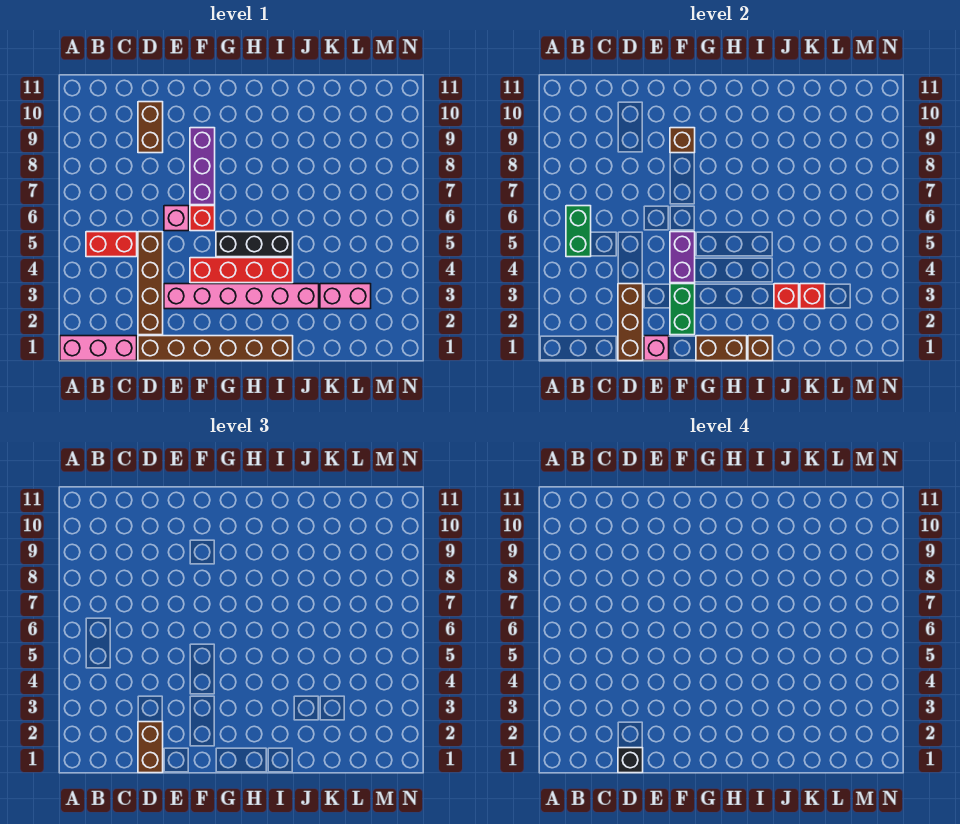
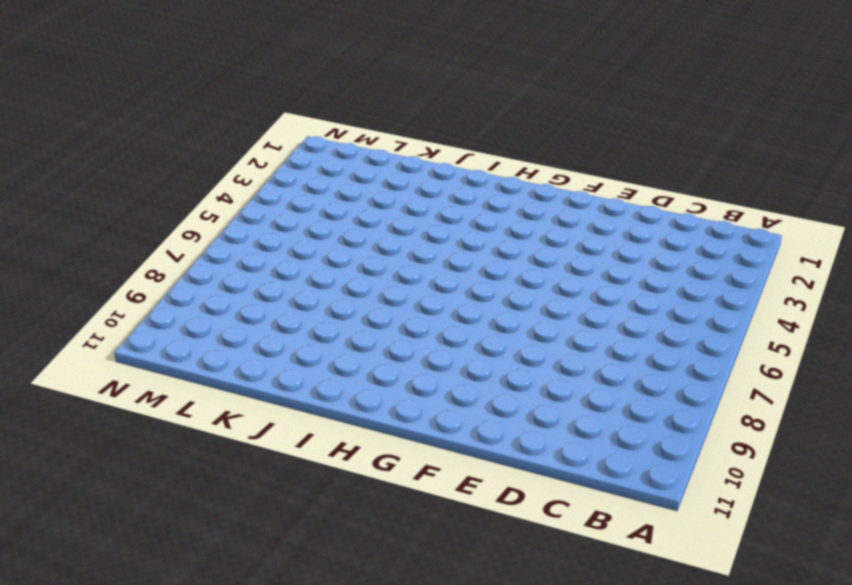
none -> pink 1x3 brick [60,336,137,361]
none -> red 1x2 brick [86,232,137,257]
none -> brown 1x6 brick [138,336,293,361]

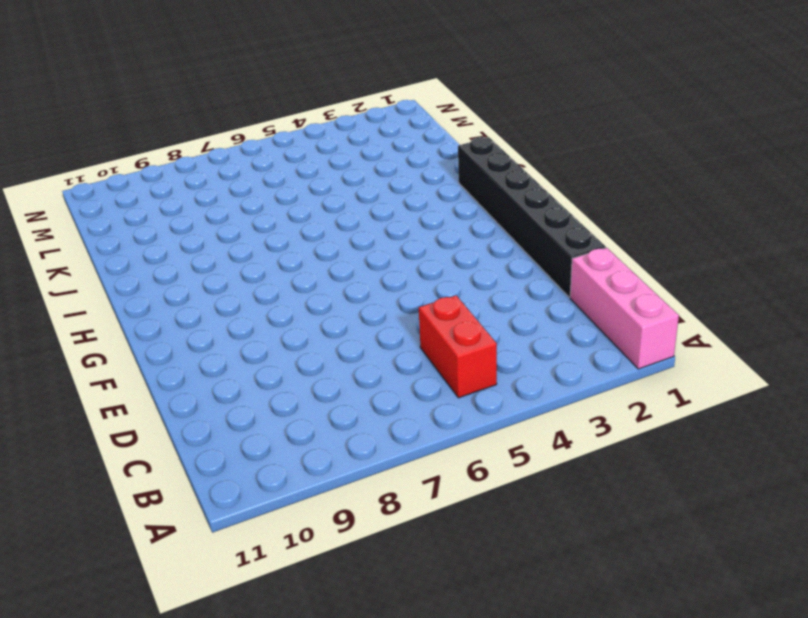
black 1x6 brick [458,137,606,297] -> brown 1x6 brick [138,336,293,361]
none -> brown 1x4 brick [138,232,163,335]
none -> brown 1x2 brick [138,102,163,153]
none -> pink 1x6 brick [164,284,319,309]

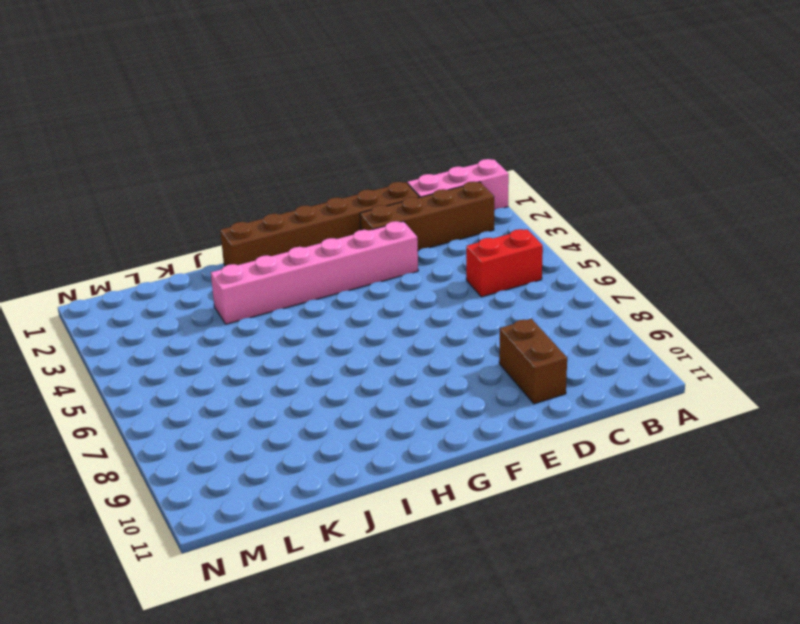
brown 1x4 brick [360,182,494,251] -> brown 1x4 brick turned to [138,232,163,335]
none -> pink 1x1 brick [164,206,189,231]
none -> red 1x4 brick [190,258,293,283]
none -> red 1x1 brick [190,206,215,231]

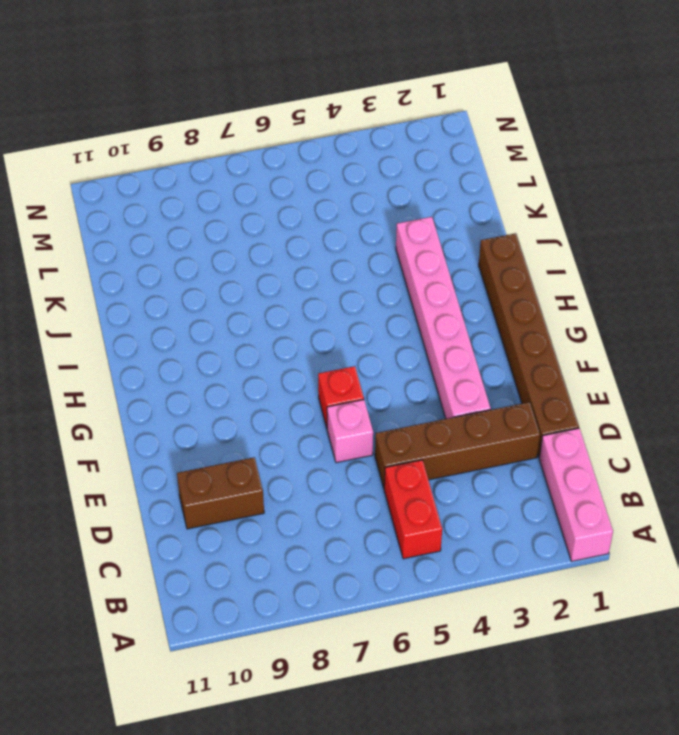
none -> red 1x4 brick [190,258,293,283]
none -> purple 1x3 brick [190,128,215,205]
none -> black 1x3 brick [216,232,293,257]

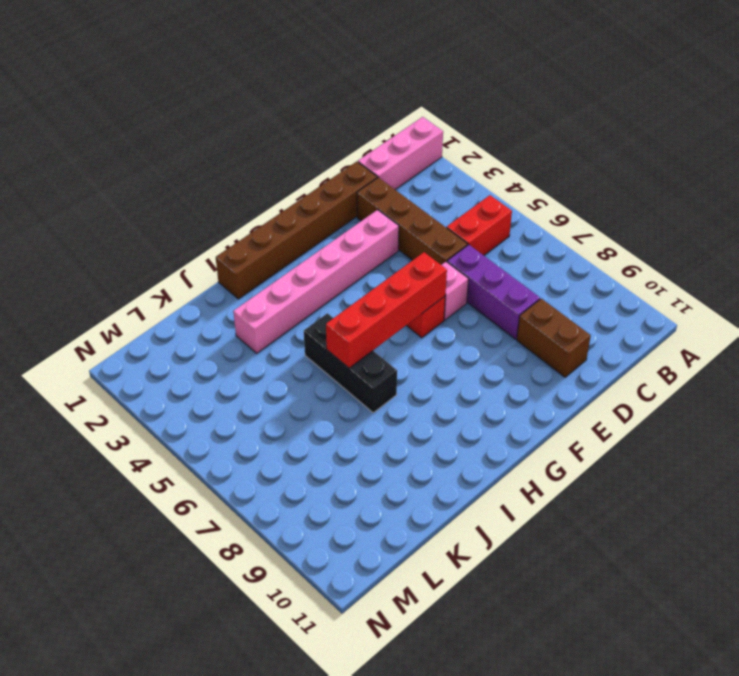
purple 1x3 brick [447,245,540,339] -> purple 1x3 brick moved to [190,128,215,205]
red 1x4 brick [326,252,447,368] -> red 1x4 brick moved to [190,258,293,283]
black 1x3 brick [304,313,397,413] -> black 1x3 brick turned to [216,232,293,257]
none -> pink 1x2 brick [320,284,371,309]
none -> green 1x2 brick [566,206,591,257]
none -> brown 1x3 brick [618,284,643,361]

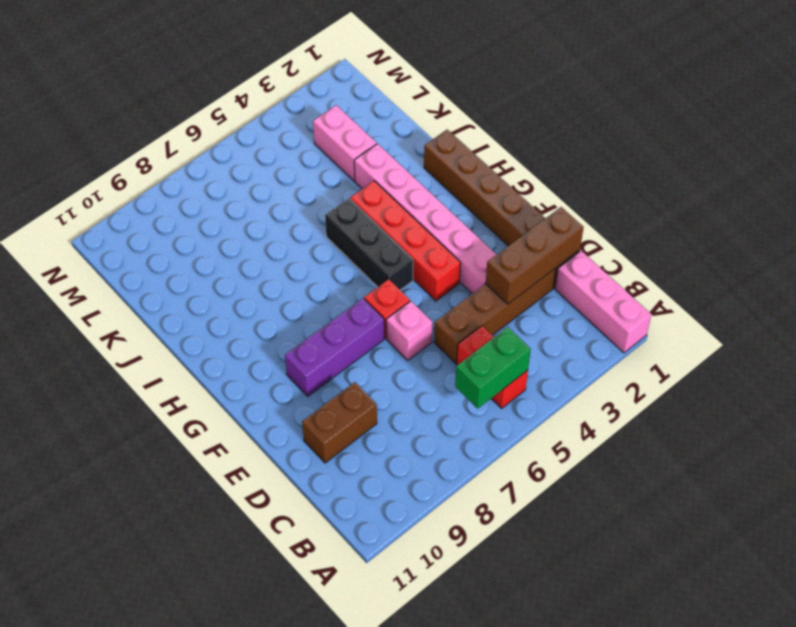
none -> pink 1x1 brick [644,336,669,361]
none -> green 1x2 brick [670,284,695,335]
none -> purple 1x2 brick [670,232,695,283]

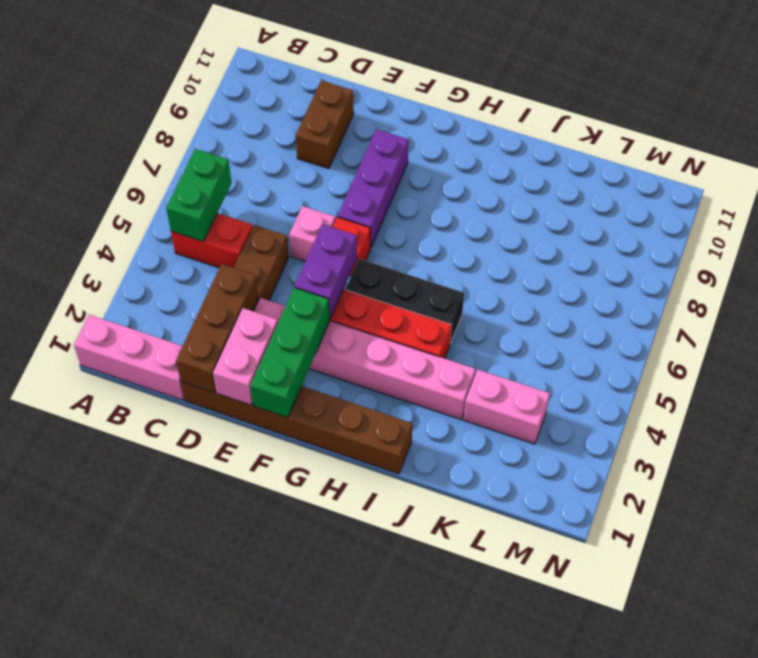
pink 1x2 brick [213,308,278,405] -> pink 1x1 brick [644,336,669,361]
green 1x3 brick [250,288,330,418] -> green 1x2 brick [670,284,695,335]
none -> brown 1x1 brick [670,128,695,153]
none -> brown 1x2 brick [696,336,747,361]
none -> brown 1x1 brick [748,336,773,361]

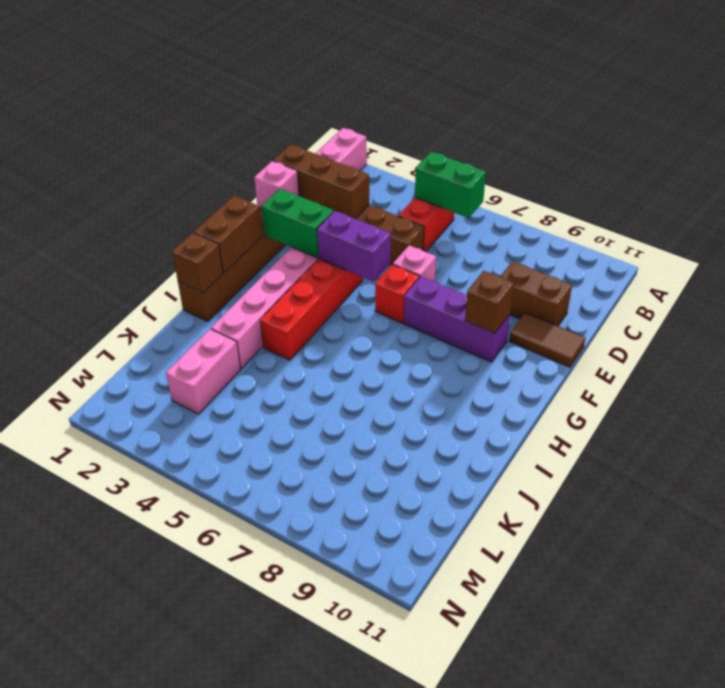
brown 1x2 tile [509,313,585,367] -> none
none -> black 1x3 brick [216,232,293,257]
none -> red 1x1 brick [774,284,799,309]
none -> red 1x1 brick [800,284,825,309]

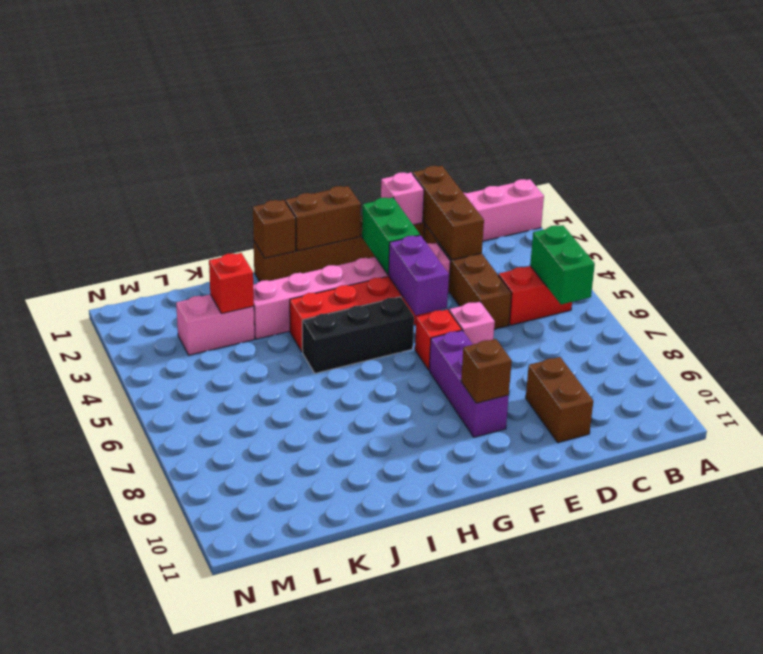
none -> red 1x1 brick [774,284,799,309]
none -> brown 1x2 brick [138,722,163,773]
none -> black 1x1 brick [618,748,643,773]

